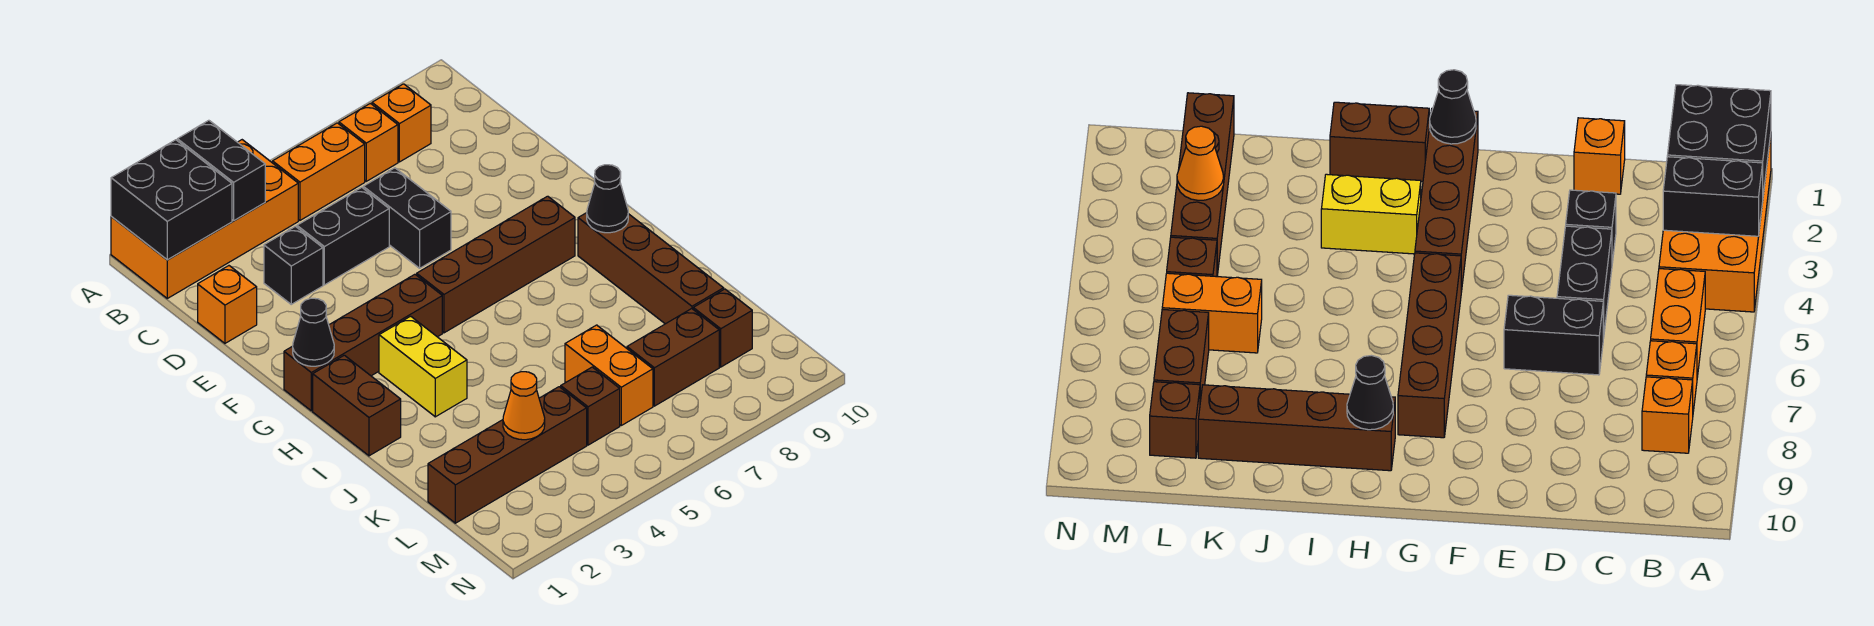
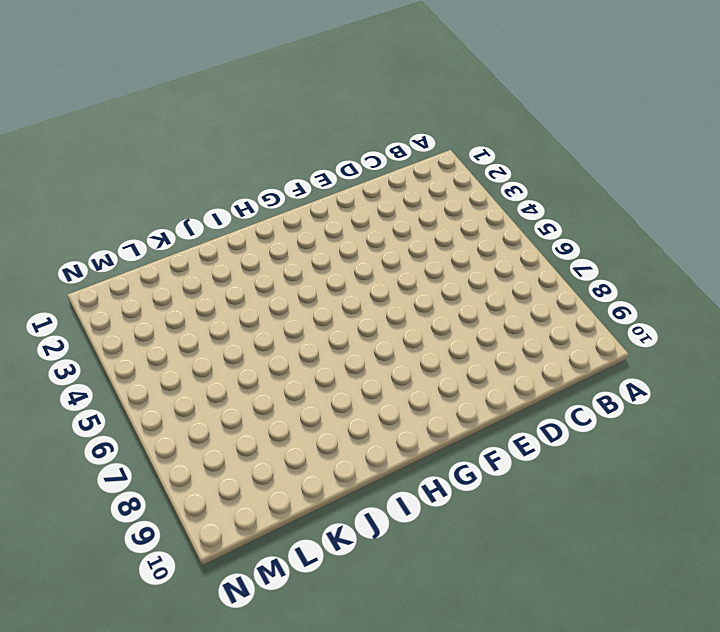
none -> orange 2x4 brick [111,140,298,298]
none -> orange 1x2 brick [273,123,365,220]
none -> orange 1x1 brick [339,103,398,181]

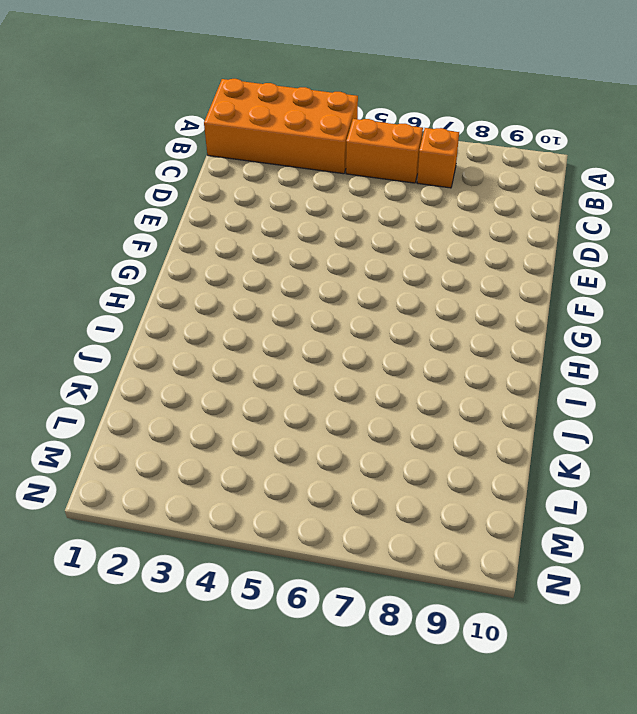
none -> orange 1x1 brick [372,84,431,162]
none -> orange 1x1 brick [198,266,257,343]
none -> black 1x1 brick [264,226,323,304]

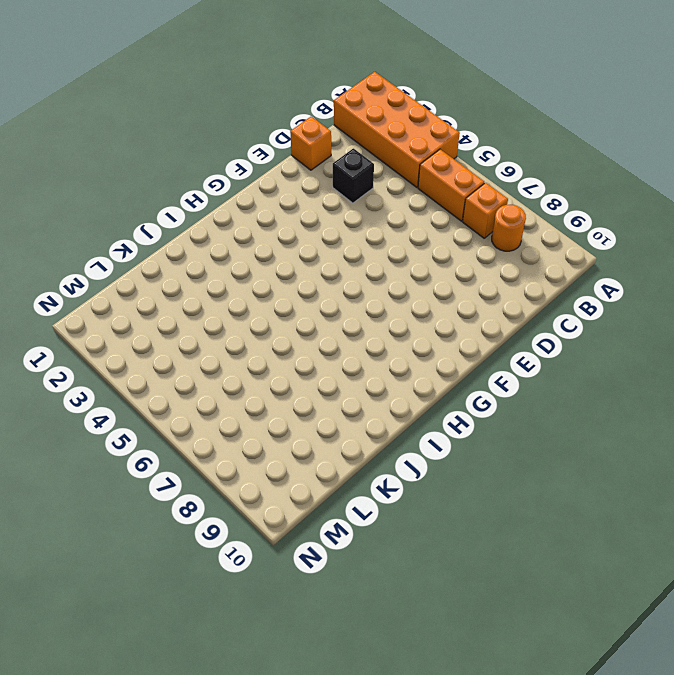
orange 1x1 round brick [492,205,526,251] -> orange 1x1 brick [372,84,431,162]
none -> black 1x2 brick [297,187,389,285]
none -> black 1x2 brick [363,168,451,268]
none -> brown 1x4 brick [284,274,442,411]

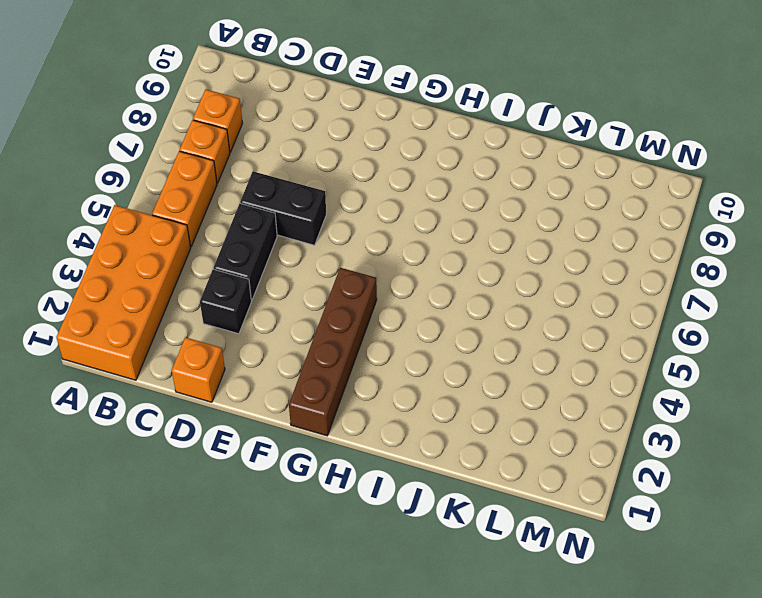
none -> brown 1x4 brick [417,196,575,333]
none -> brown 1x2 brick [313,355,401,456]
none -> yellow 1x2 brick [379,316,467,417]

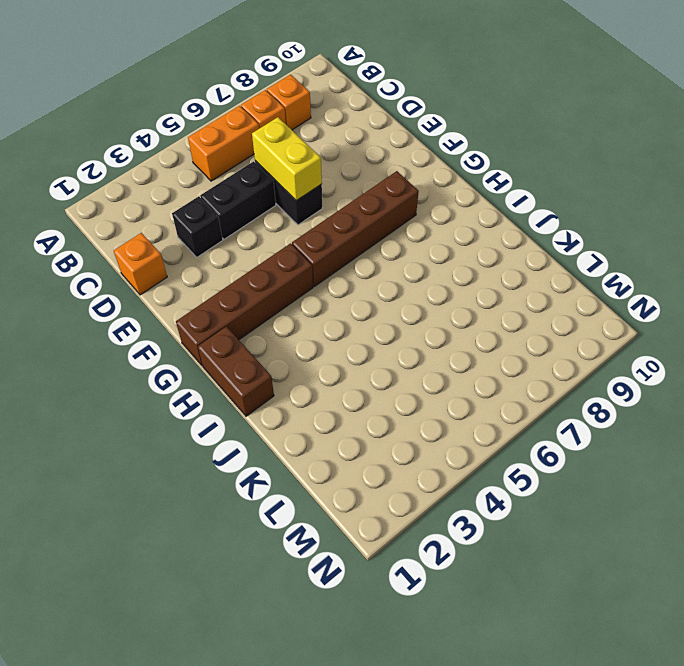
yellow 1x2 brick [252,117,322,201] -> yellow 1x2 brick moved to [379,316,467,417]
none -> orange 2x4 brick [111,140,298,298]
none -> brown 1x4 brick [578,213,724,324]
none -> orange 1x2 brick [565,325,653,425]

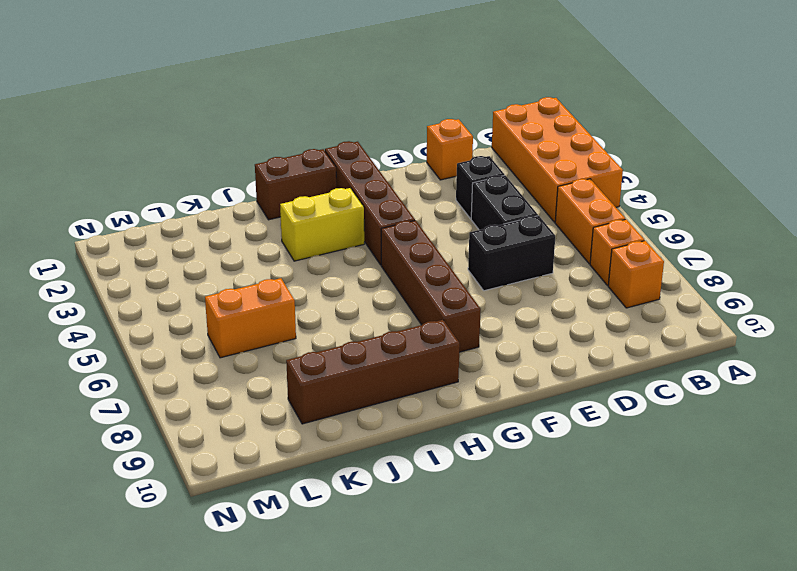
none -> brown 1x4 brick [428,387,587,523]
none -> brown 1x1 brick [561,367,620,445]
none -> brown 1x2 brick [627,309,719,406]

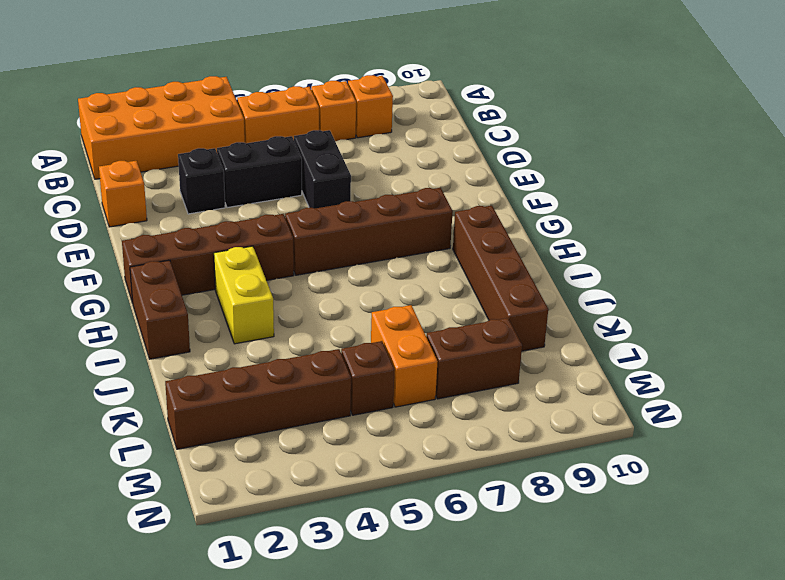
none -> brown 1x1 brick [693,289,752,367]
none -> black 2x2 brick [111,140,232,260]
none -> black 1x2 brick [177,120,265,221]

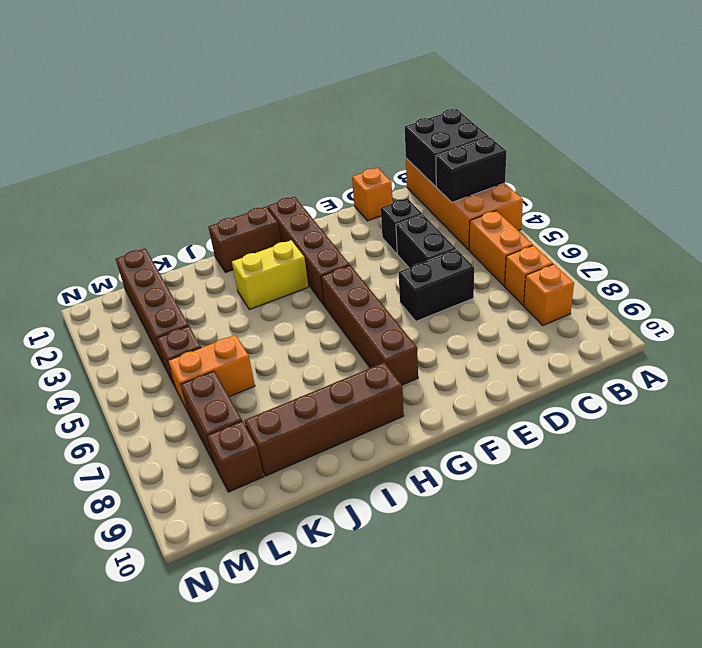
none -> black 1x1 cone [293,298,334,366]
none -> black 1x1 cone [587,165,628,233]
none -> orange 1x1 cone [503,372,545,440]

